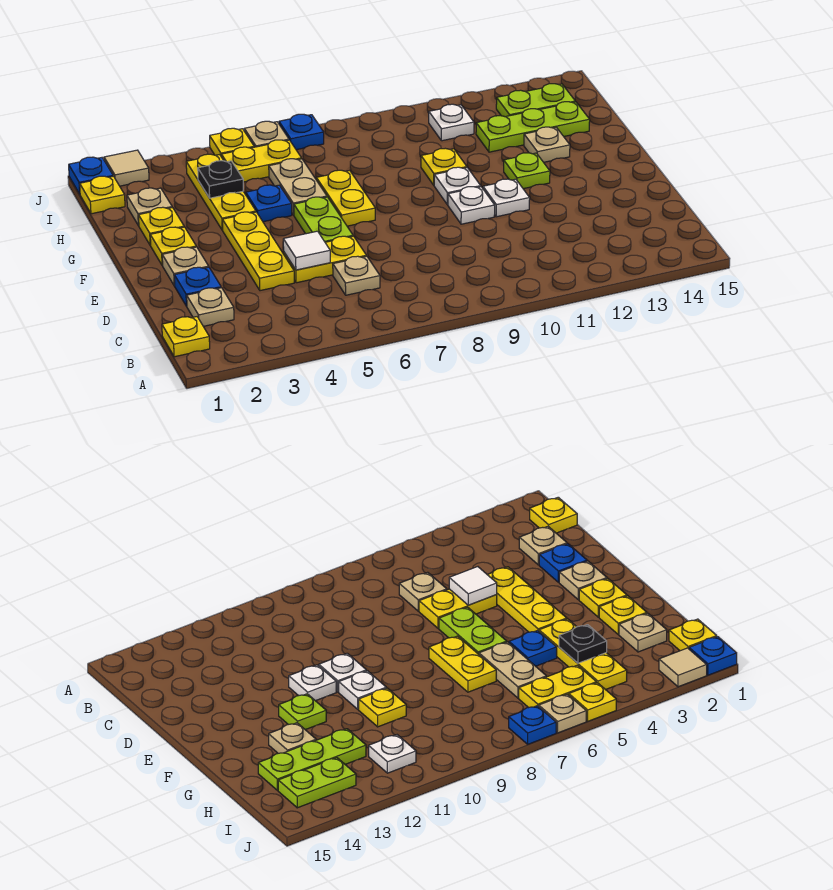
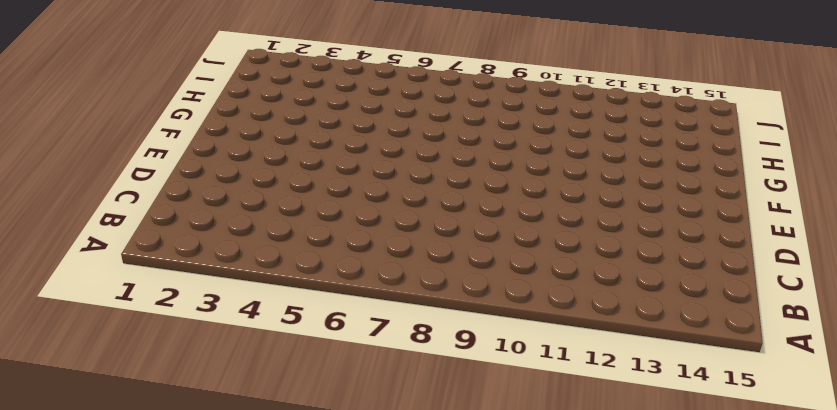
none -> yellow 1x1 plate [162,317,210,357]
none -> tan 1x1 plate [187,288,234,326]
none -> tan 1x1 plate [333,256,380,295]
none -> blue 1x1 plate [174,267,221,306]

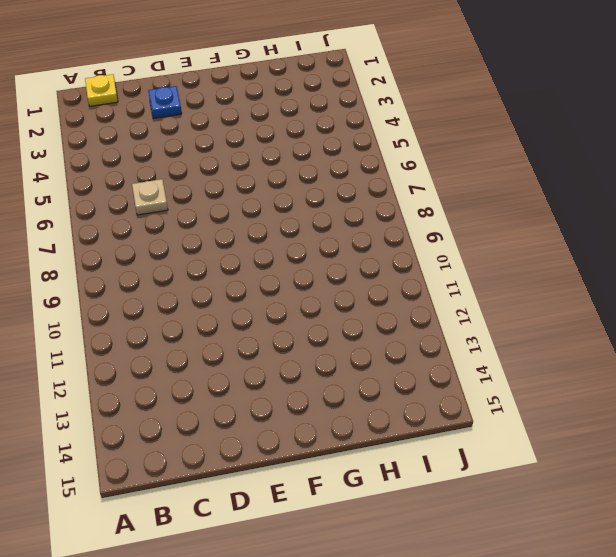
none -> tan 1x1 plate [187,288,234,326]
none -> yellow 1x3 plate [222,212,294,291]
none -> yellow 1x2 plate [284,236,366,283]
none -> tan 1x1 plate [162,247,209,286]

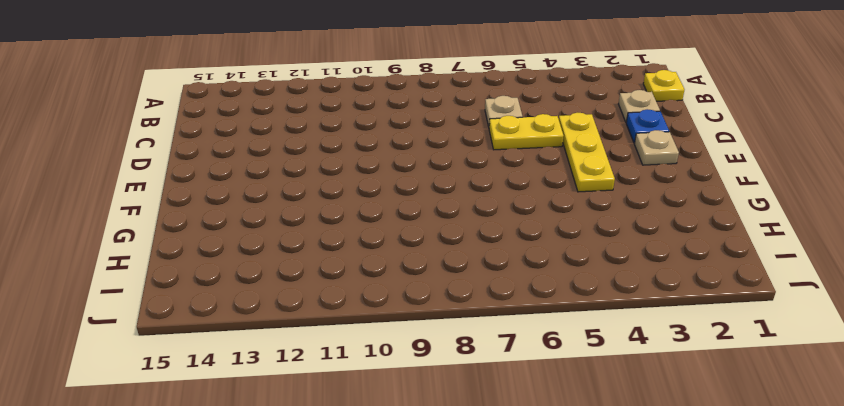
none -> lime 1x2 plate [294,197,353,242]
none -> white 1x1 plate [448,187,495,224]
none -> white 1x1 plate [483,179,530,217]
none -> yellow 1x1 plate [150,227,196,266]

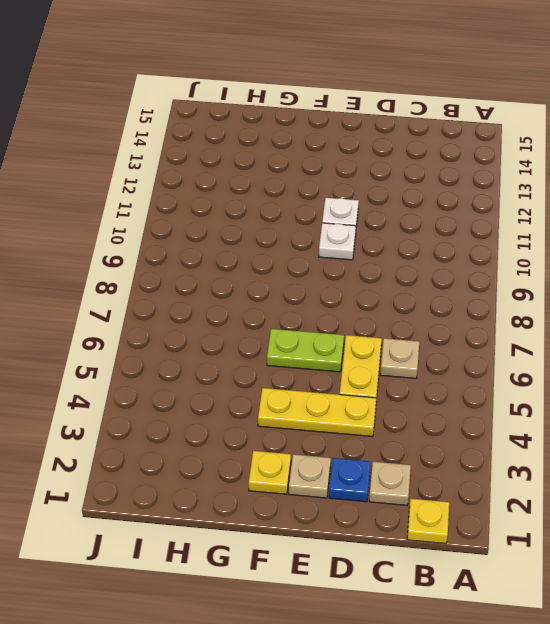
none -> yellow 1x2 plate [316,170,375,226]
none -> white 1x1 plate [434,167,481,205]
none -> lime 1x1 plate [504,153,550,189]
none -> yellow 1x1 plate [139,207,184,245]

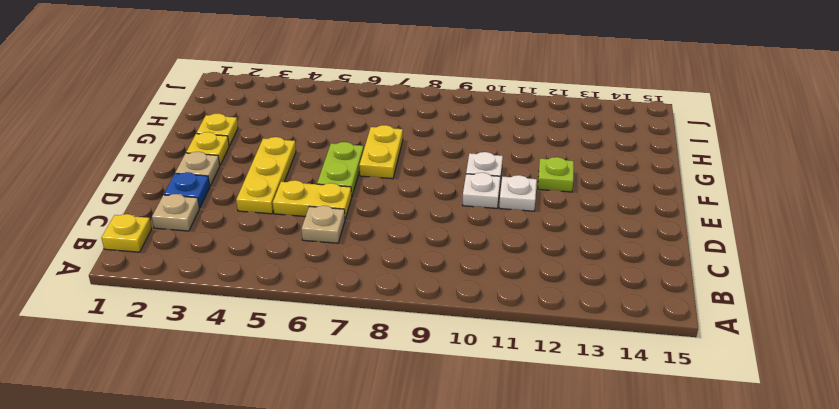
none -> yellow 1x3 plate [186,154,256,230]
none -> blue 1x1 plate [246,185,292,222]
none -> tan 1x2 plate [269,159,327,215]
none -> yellow 1x1 plate [421,148,467,185]

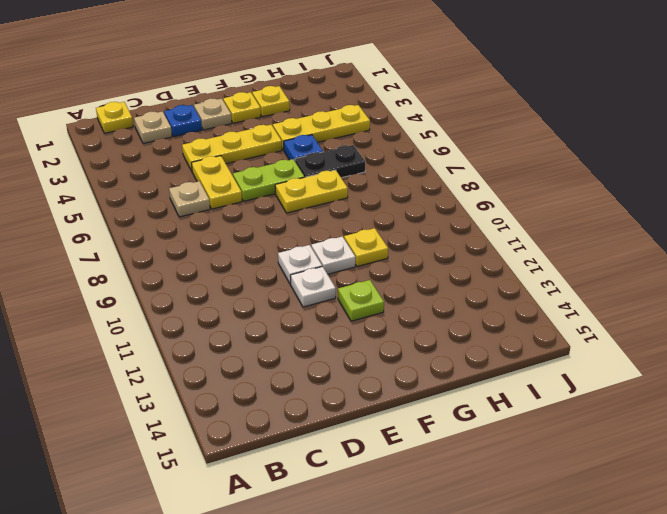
black 1x2 plate [295,145,365,178] -> tan 1x2 plate [269,159,327,215]
none -> tan 1x1 plate [524,127,570,162]
none -> tan 1x1 plate [127,188,172,226]
none -> lime 1x3 plate [476,102,590,152]
none -> yellow 1x1 plate [80,176,125,214]

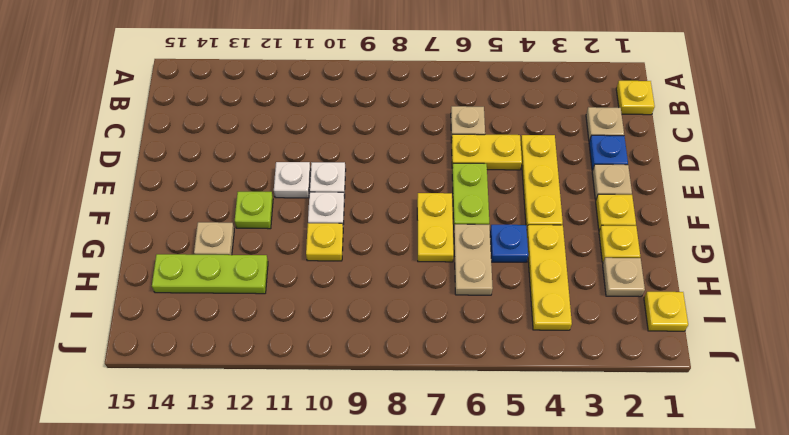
none -> yellow 1x2 plate [221,140,301,182]
none -> white 1x1 plate [429,104,474,141]
none -> lime 1x2 plate [496,84,575,117]
none -> blue 1x1 plate [69,157,113,194]

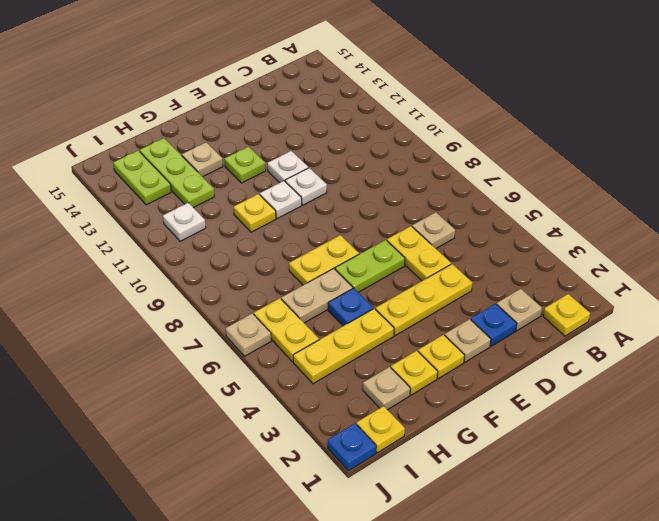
none -> tan 1x1 tile [104,150,149,186]
none -> yellow 1x1 plate [210,128,254,157]
none -> blue 1x1 plate [279,114,324,150]
none -> white 1x1 tile [283,231,330,270]

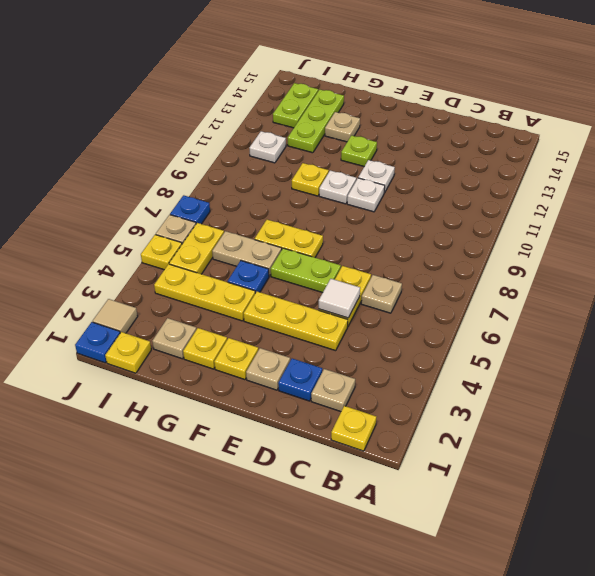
none -> black 1x1 plate [198,161,243,198]

